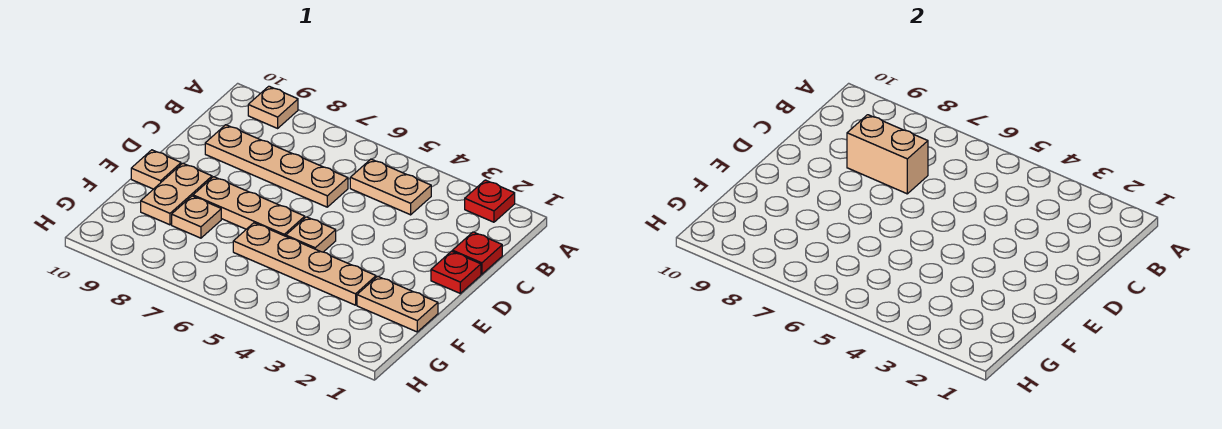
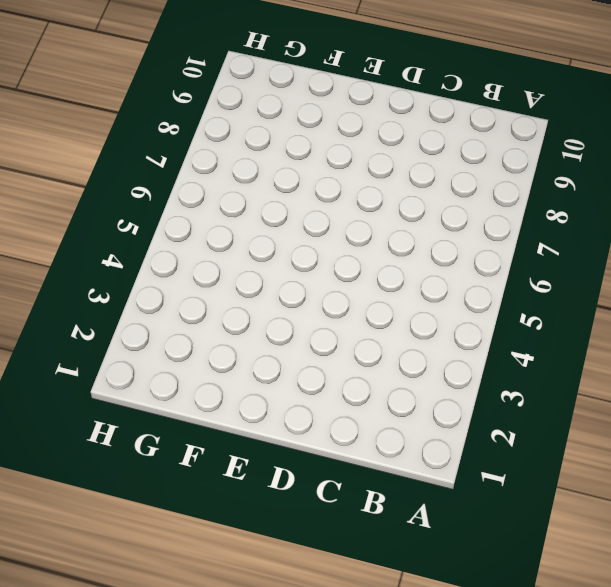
none -> red 1x1 plate [465,180,515,222]
none -> tan 1x1 plate [248,86,298,128]
none -> tan 1x2 plate [350,159,431,215]

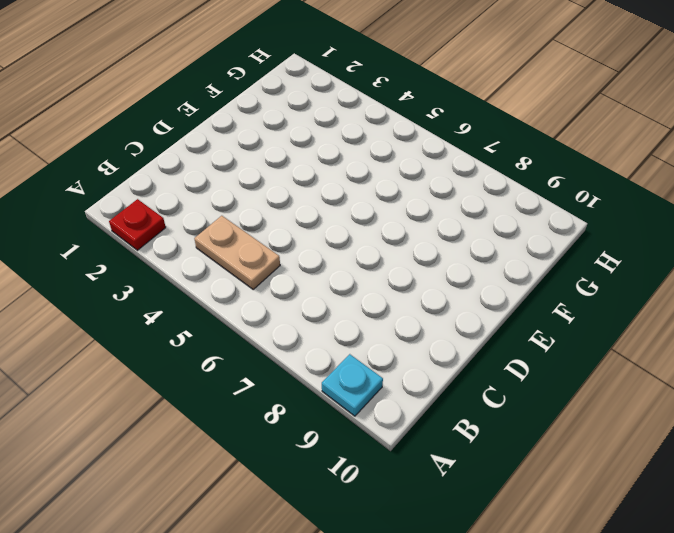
cyan 1x1 plate [322,354,383,416] -> tan 1x1 plate [248,86,298,128]
none -> red 1x1 plate [453,232,502,274]
none -> tan 1x4 plate [205,125,348,207]
none -> red 1x1 plate [431,251,481,293]

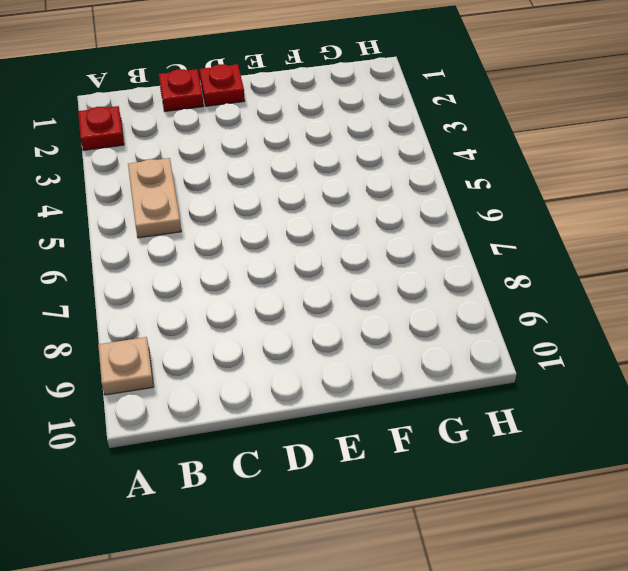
none -> tan 1x4 plate [205,125,348,207]
none -> tan 1x1 plate [286,217,336,252]
none -> tan 1x3 plate [193,177,305,236]

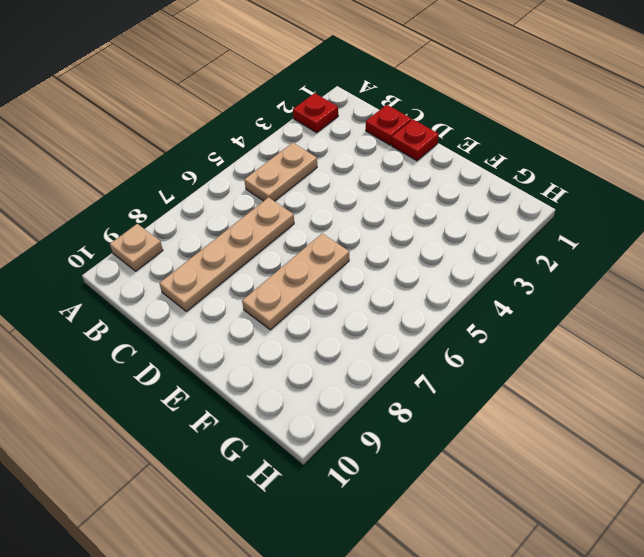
none -> tan 1x1 plate [286,217,336,252]
none -> tan 1x2 plate [141,163,212,225]
none -> tan 1x1 plate [131,150,181,189]

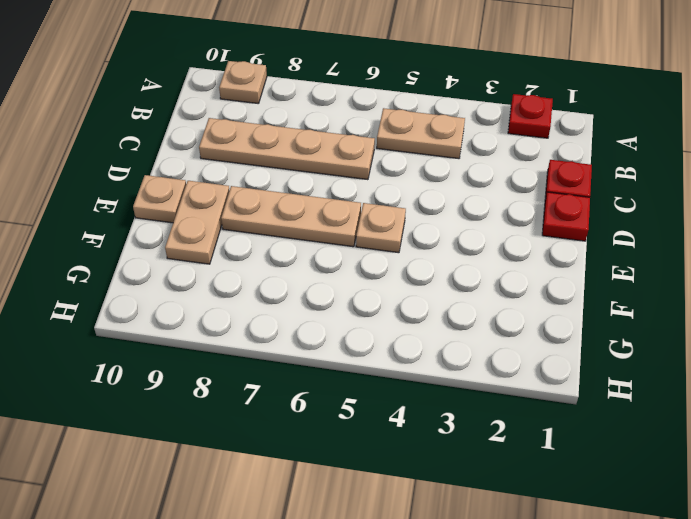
none -> tan 1x2 plate [357,276,438,332]
none -> tan 1x4 plate [233,223,376,305]
none -> tan 1x1 plate [172,196,221,238]

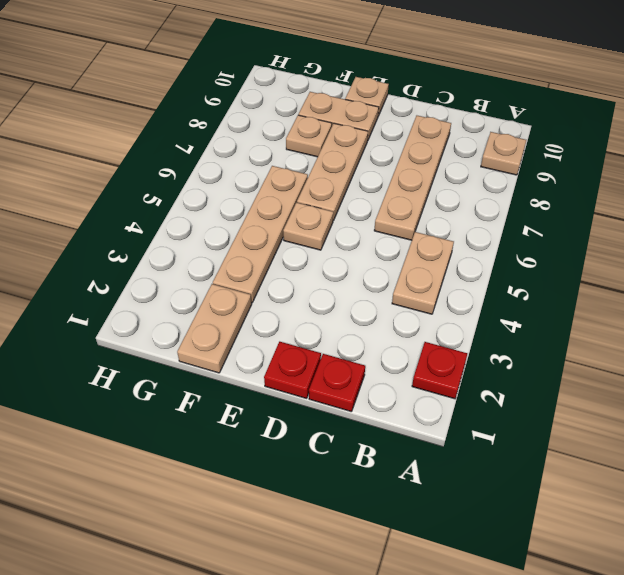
none -> tan 1x2 brick [847,115,928,194]

